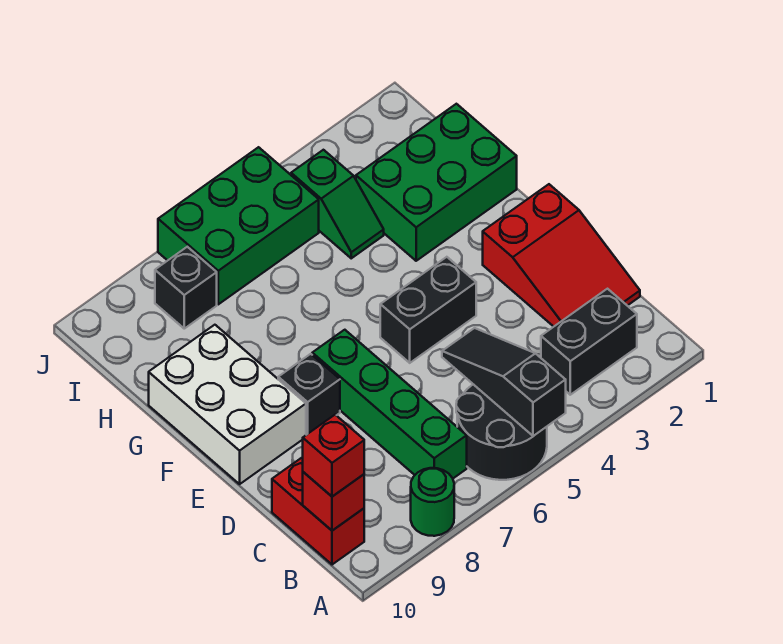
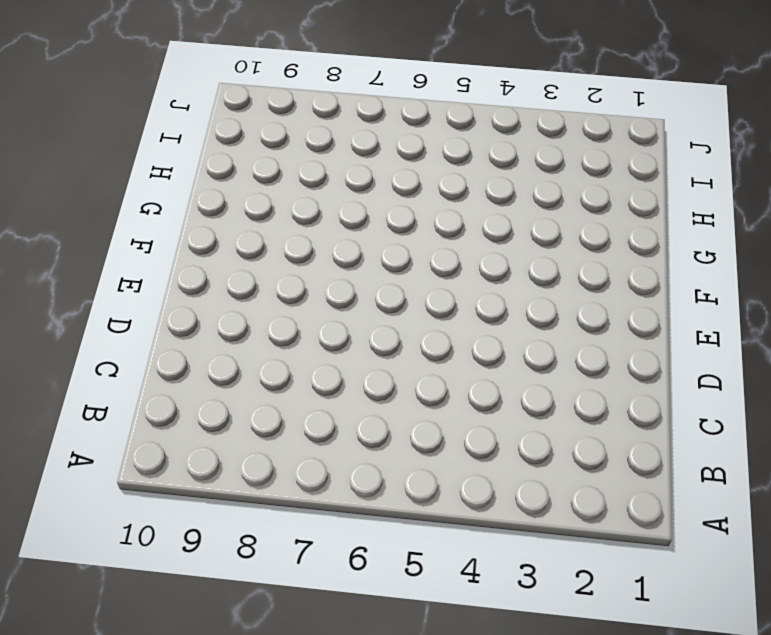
none -> black 2x2 round brick [456,384,547,480]
none -> green 1x1 round brick [411,468,454,536]
none -> black 1x2 brick [541,289,637,395]

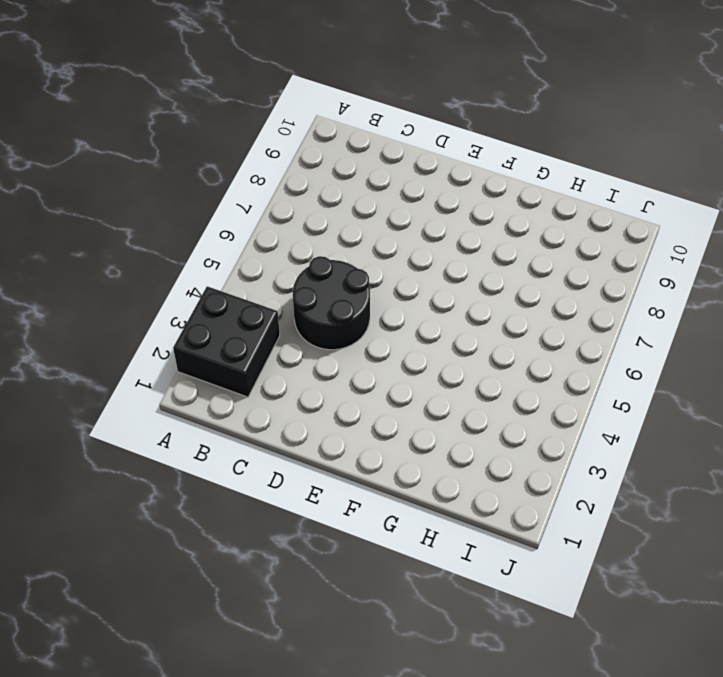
black 2x2 brick [173,286,280,397] -> black 1x2 brick [541,289,637,395]
black 2x2 round brick [293,256,370,350] -> black 2x2 round brick moved to [456,384,547,480]
none -> green 1x1 round brick [411,468,454,536]
none -> green 1x4 brick [312,330,467,478]
none -> red 1x2 brick [272,457,364,565]

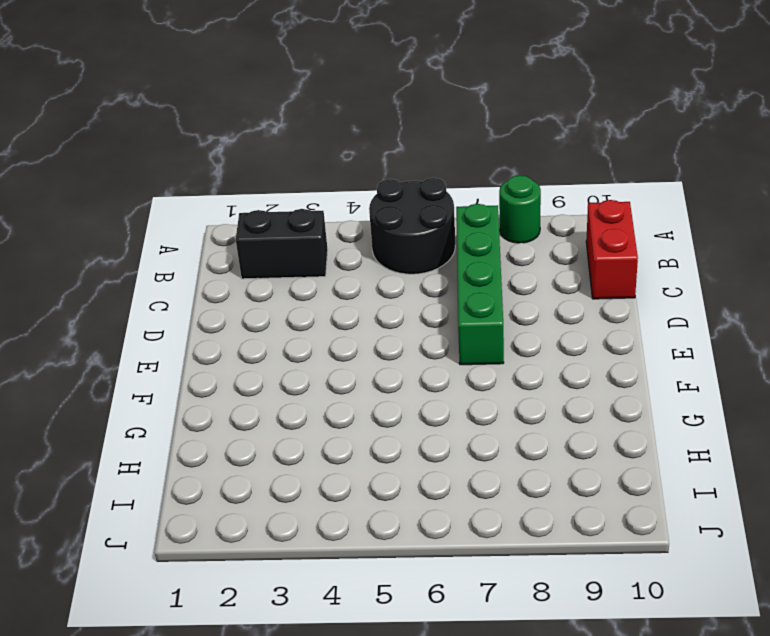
none -> red 2x3 slope [483,184,640,327]
none -> black 1x2 brick [380,257,476,363]
none -> black 1x1 brick [278,354,340,435]

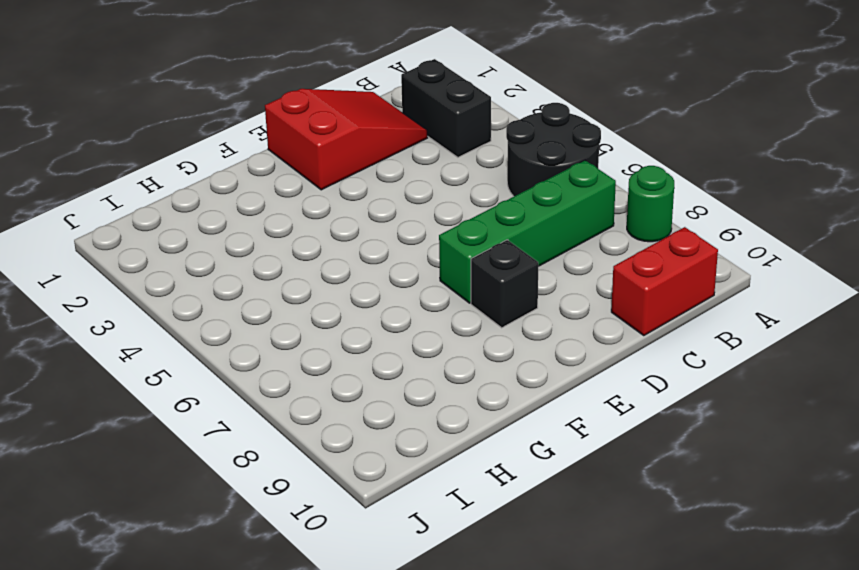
none -> black 1x2 brick [380,257,476,363]
none -> white 2x3 brick [149,325,306,484]
none -> green 2x3 brick [356,104,517,261]

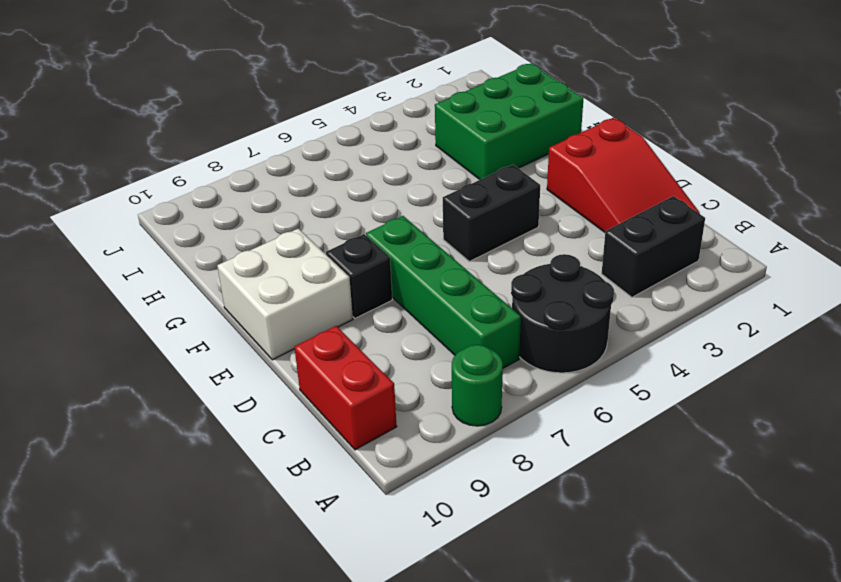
white 2x2 brick [217,229,353,360] -> white 2x3 brick [149,325,306,484]
none -> green 1x2 slope [291,150,384,258]
none -> green 2x3 brick [158,147,319,304]
none -> black 1x1 brick [155,247,217,329]

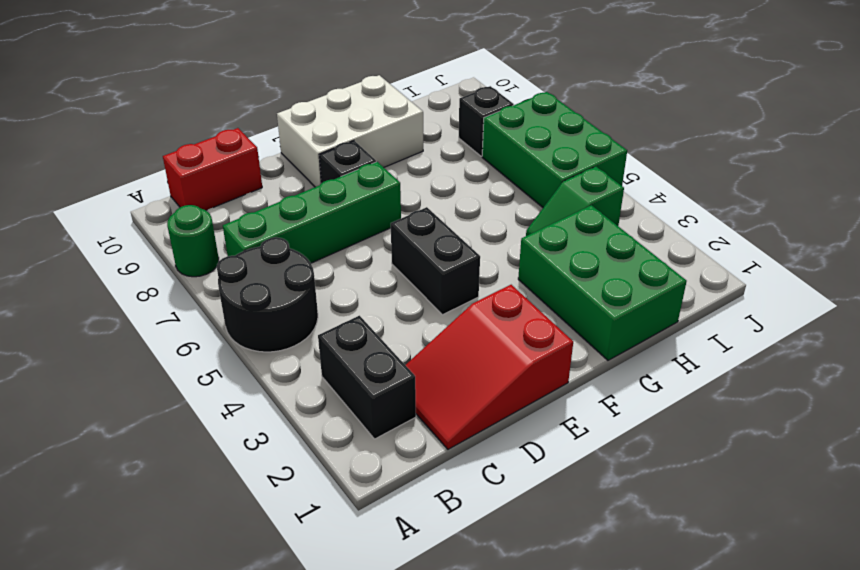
none -> black 1x3 slope [442,328,566,436]
none -> red 1x1 brick [303,472,364,531]
none -> red 1x1 brick [303,415,364,497]

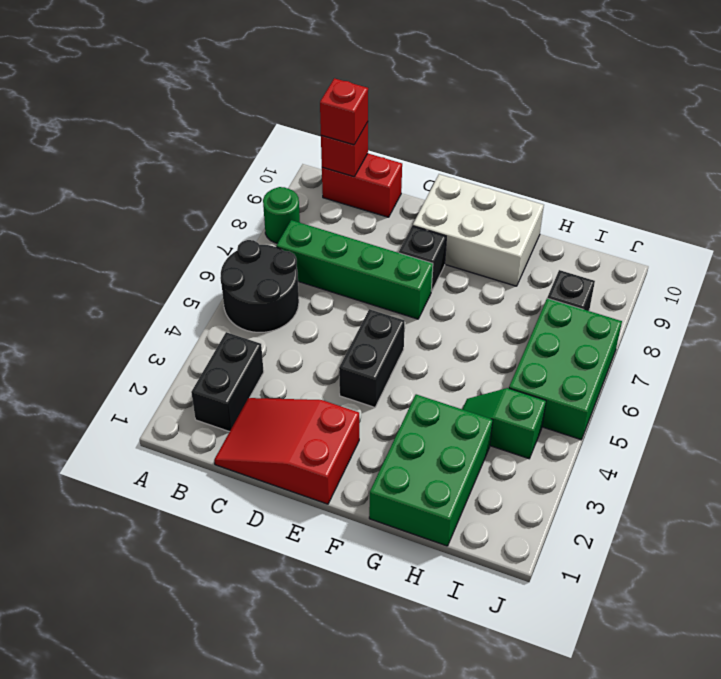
none -> black 1x3 slope [442,328,566,436]

